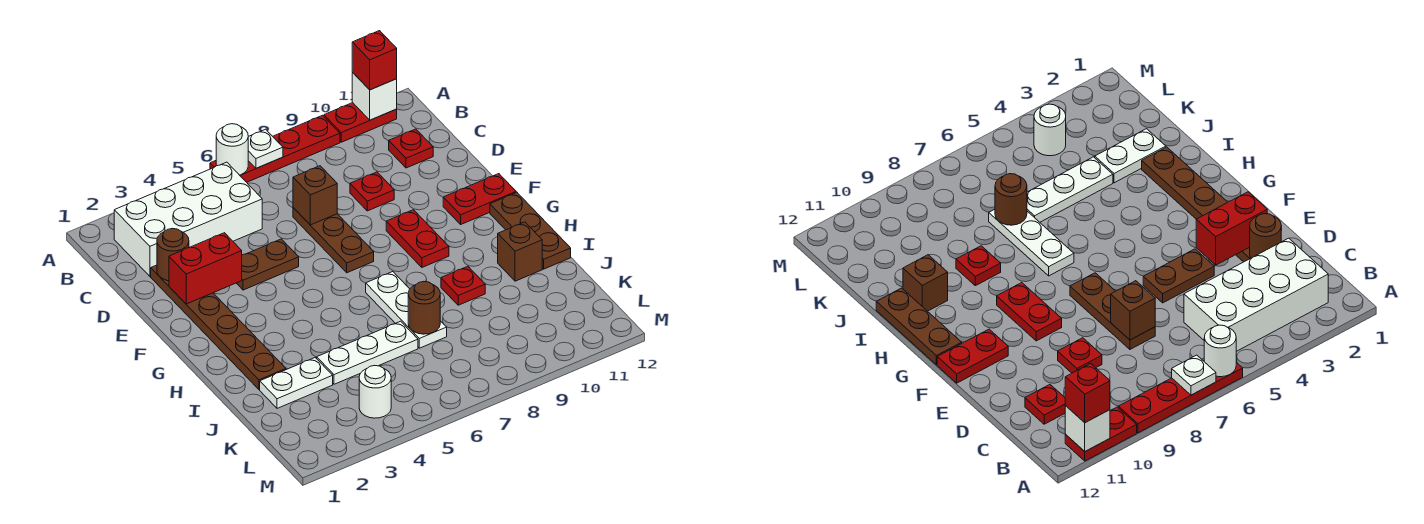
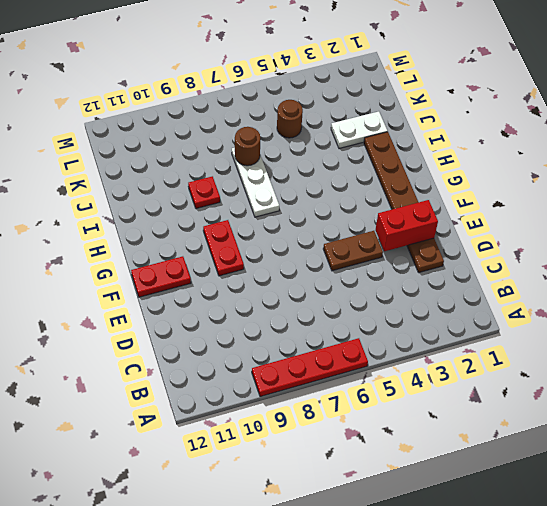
brown 1x1 round brick [277,100,303,138] -> brown 1x1 round brick moved to [157,229,189,281]
none -> red 1x2 plate [324,103,397,142]
none -> white 2x4 brick [114,162,262,276]
none -> red 1x1 plate [389,129,433,168]

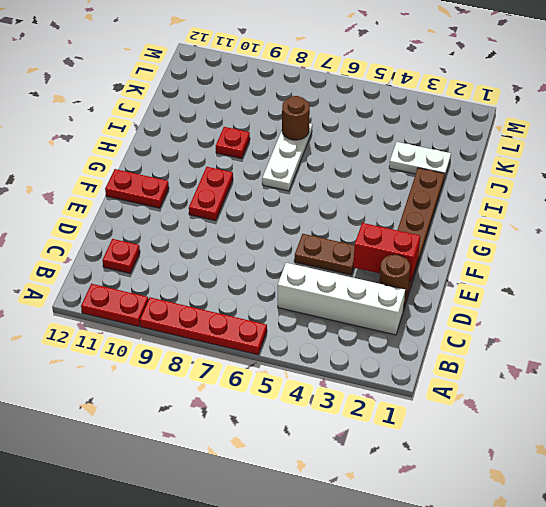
white 1x4 brick [278,263,405,335] -> white 2x4 brick [114,162,262,276]
none -> brown 1x3 plate [293,208,374,273]
none -> red 1x1 plate [350,172,394,211]
none -> brown 1x3 plate [490,192,571,269]

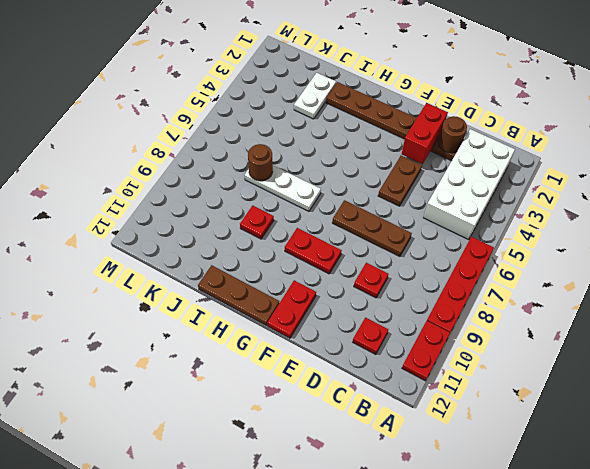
none -> brown 1x1 brick [498,222,542,281]
none -> white 1x3 plate [317,321,418,384]
none -> white 1x1 round brick [359,366,391,418]

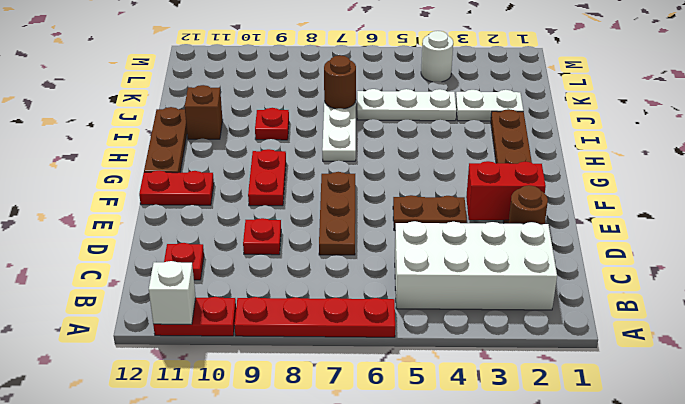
none -> white 1x1 round brick [216,124,248,175]
none -> white 1x1 plate [248,129,283,168]
none -> brown 1x1 brick [293,166,337,225]

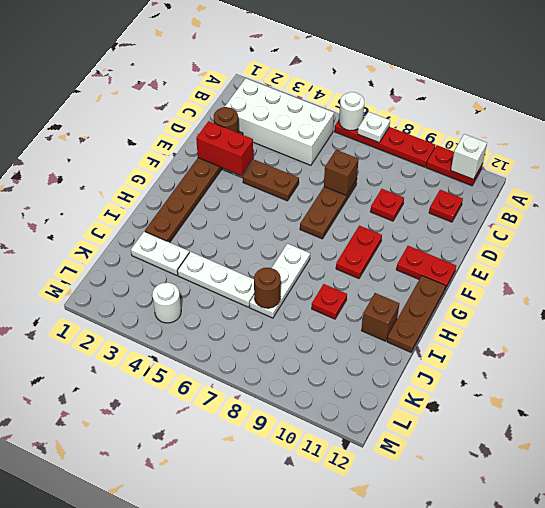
none -> red 1x1 brick [352,31,397,90]

